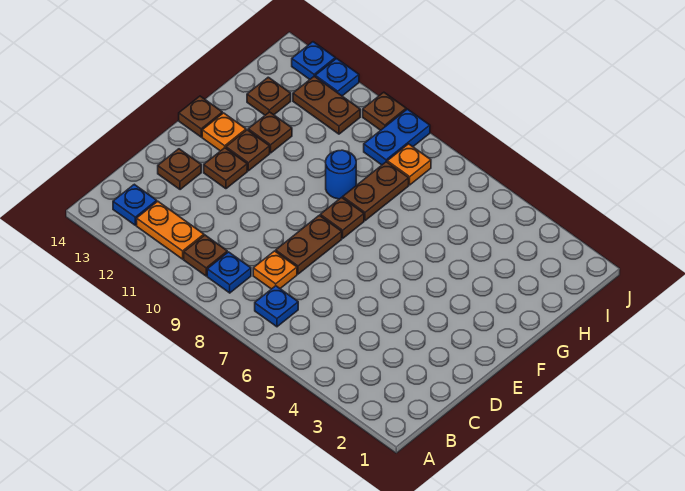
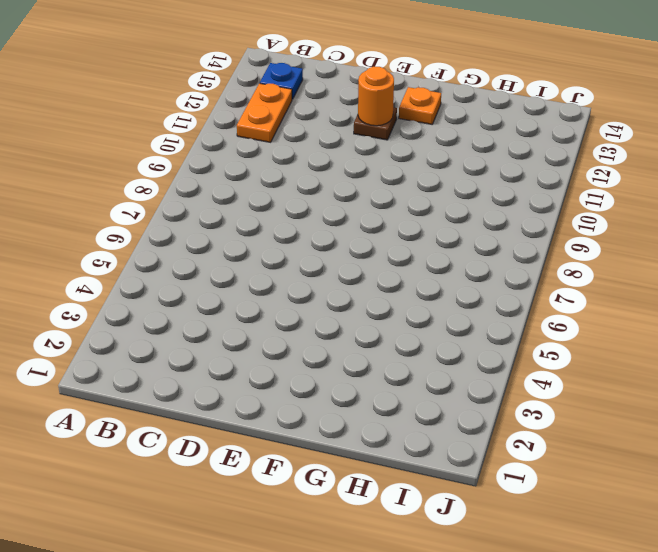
orange 1x1 round brick [358,67,394,126] -> none
none -> blue 1x1 plate [255,286,298,327]
none -> blue 1x1 plate [207,252,251,293]
none -> brown 1x1 plate [184,235,227,276]

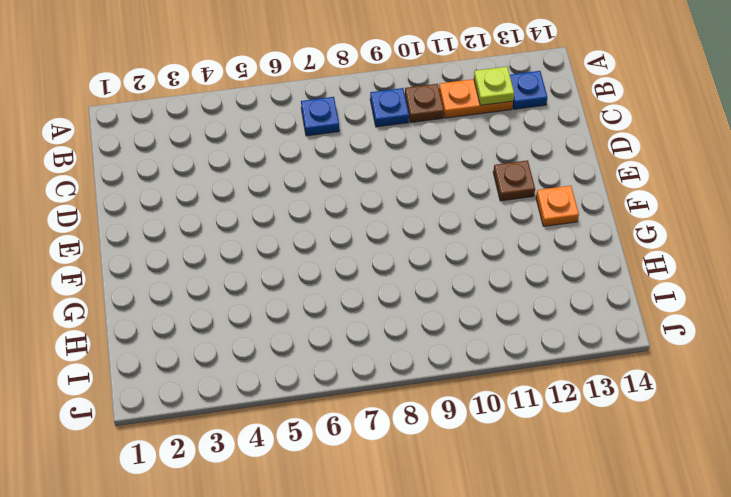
lime 1x1 plate [474,67,514,105] -> none
none -> orange 1x1 plate [253,251,297,289]
none -> brown 1x2 plate [276,215,342,274]
none -> brown 1x1 plate [158,149,201,190]

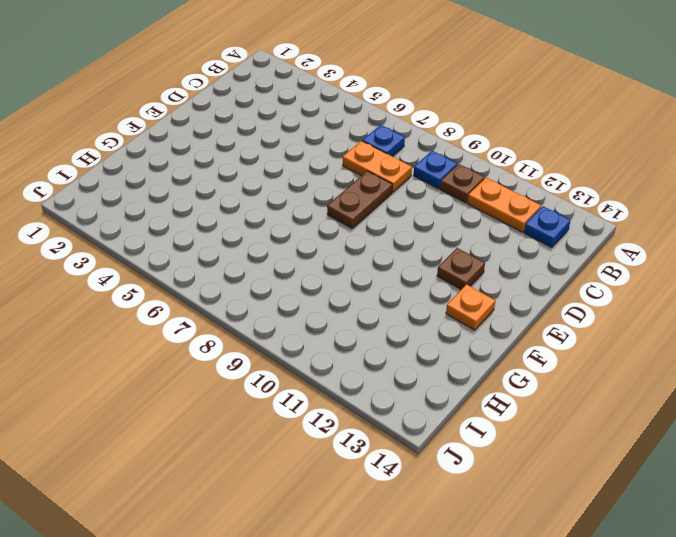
orange 1x2 plate [343,141,412,192] -> orange 1x1 plate [253,251,297,289]
none -> brown 1x1 plate [158,149,201,190]
none -> brown 1x1 plate [320,198,364,238]
none -> brown 1x1 plate [226,130,270,171]

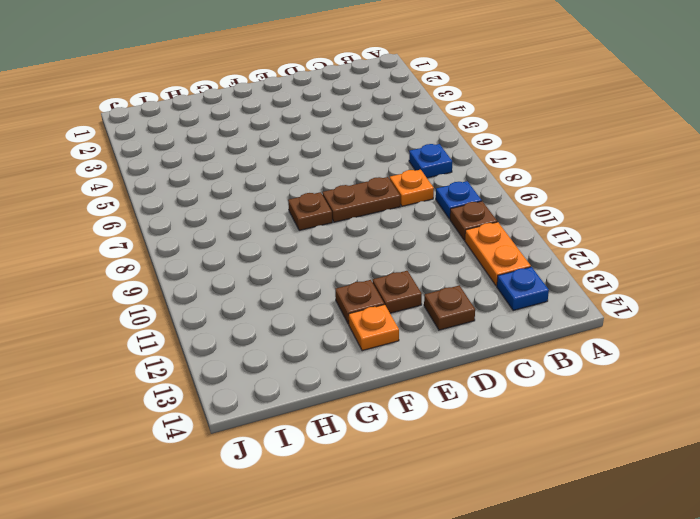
none -> brown 1x1 plate [179,96,222,137]
none -> brown 1x2 plate [343,162,409,221]
none -> blue 1x1 round brick [326,150,356,199]

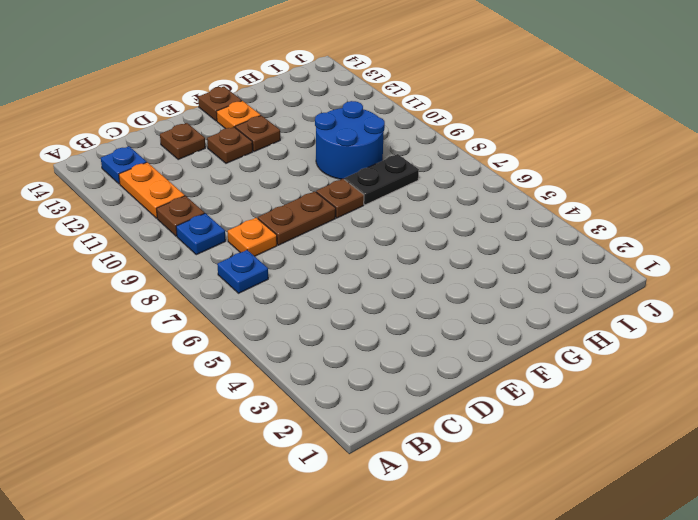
black 1x2 plate [344,154,419,205] -> brown 1x2 plate [343,162,409,221]
blue 2x2 round brick [315,101,385,179] -> blue 1x1 round brick [326,150,356,199]
none -> brown 1x1 plate [248,112,292,153]
none -> brown 1x1 plate [247,77,291,115]
none -> orange 1x1 plate [387,144,431,185]

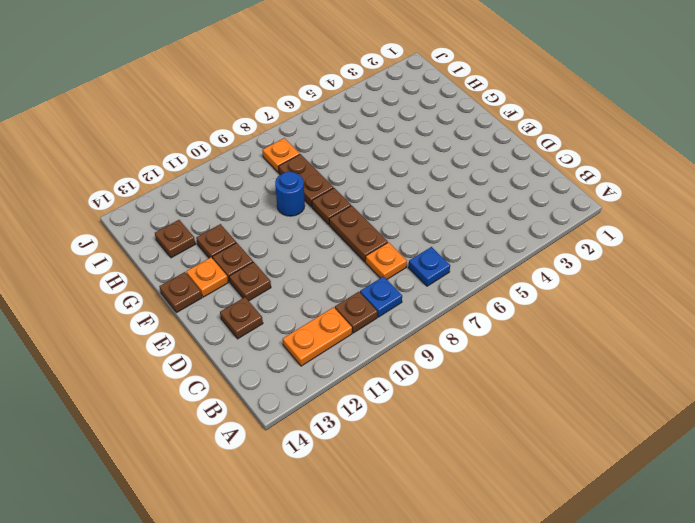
none -> blue 1x1 plate [113,184,157,225]
none -> blue 1x2 plate [364,109,430,165]
none -> brown 1x2 plate [293,76,360,134]

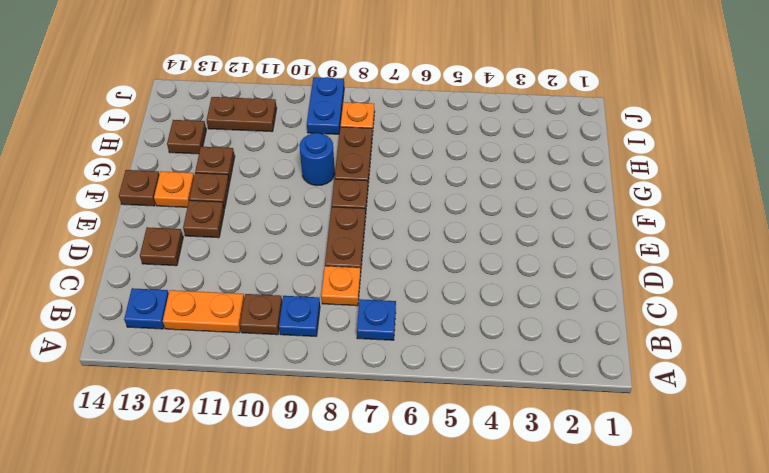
none -> brown 1x1 plate [363,92,406,130]
none -> blue 1x1 plate [315,59,359,96]
none -> blue 1x1 plate [292,42,335,79]

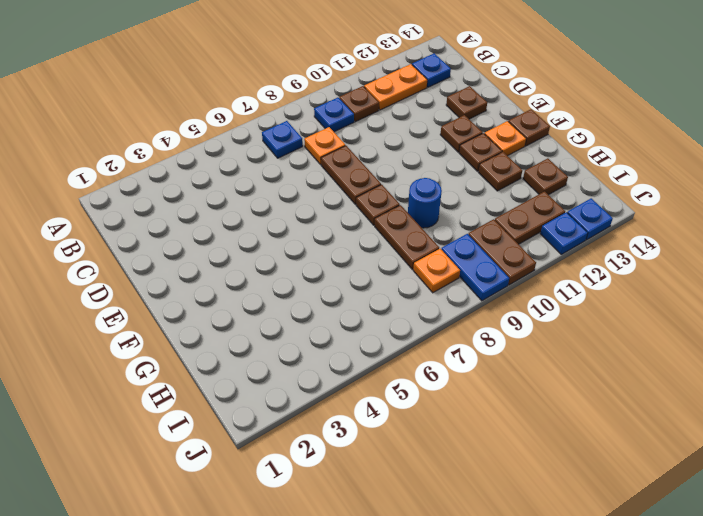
brown 1x2 plate [468,219,536,285] -> brown 1x1 plate [363,92,406,130]

